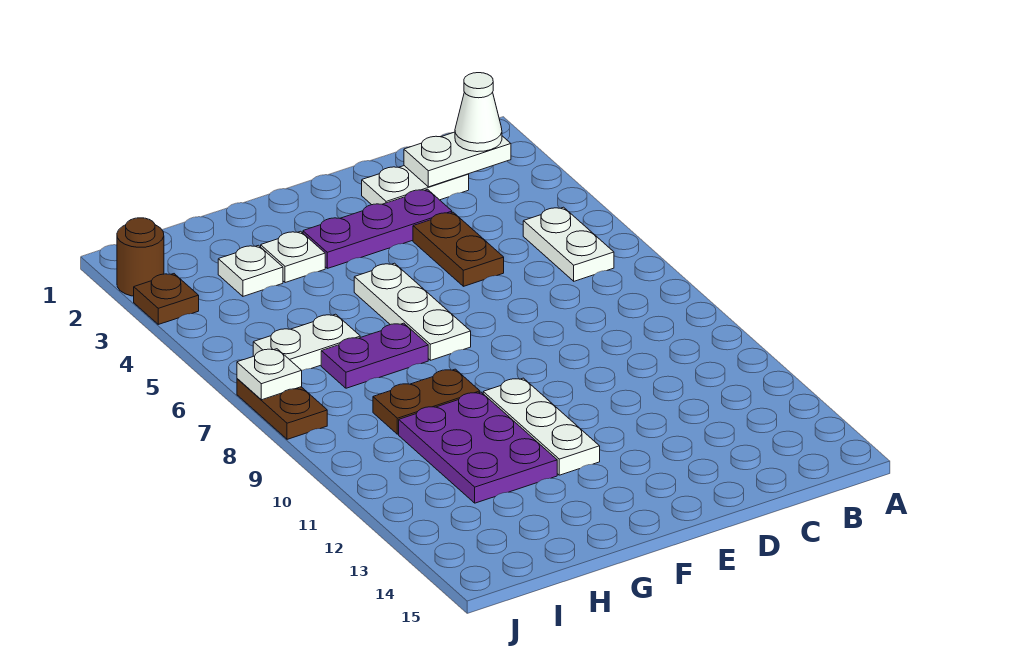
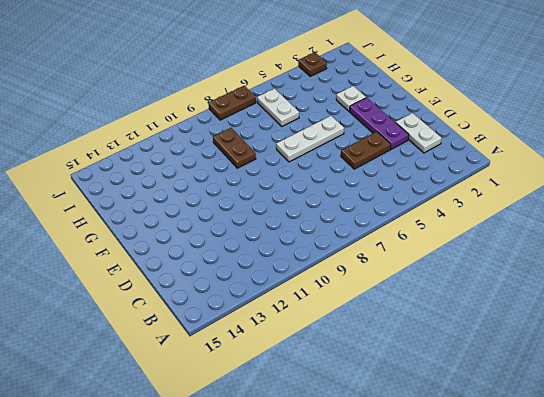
none -> white 1x2 plate [523,207,614,281]
none -> white 1x3 plate [483,378,600,475]
none -> purple 1x2 plate [321,323,428,388]

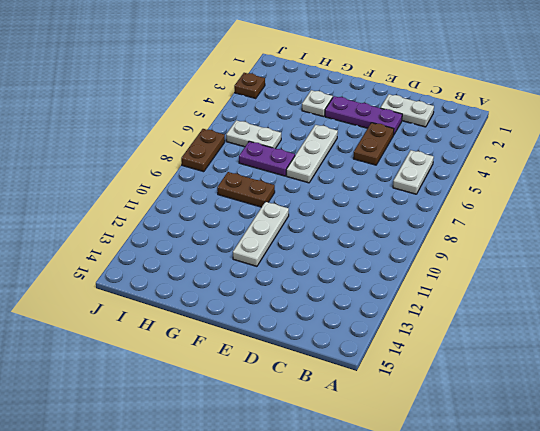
none -> purple 2x3 plate [399,392,557,503]
none -> white 1x1 plate [218,245,283,296]
none -> brown 1x1 round brick [117,218,164,296]

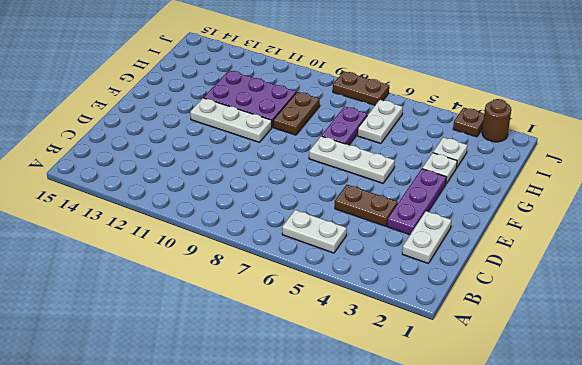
none -> white 1x2 plate [404,132,511,187]
none -> white 1x1 plate [237,349,302,400]
none -> white 1x1 cone [455,73,502,152]

